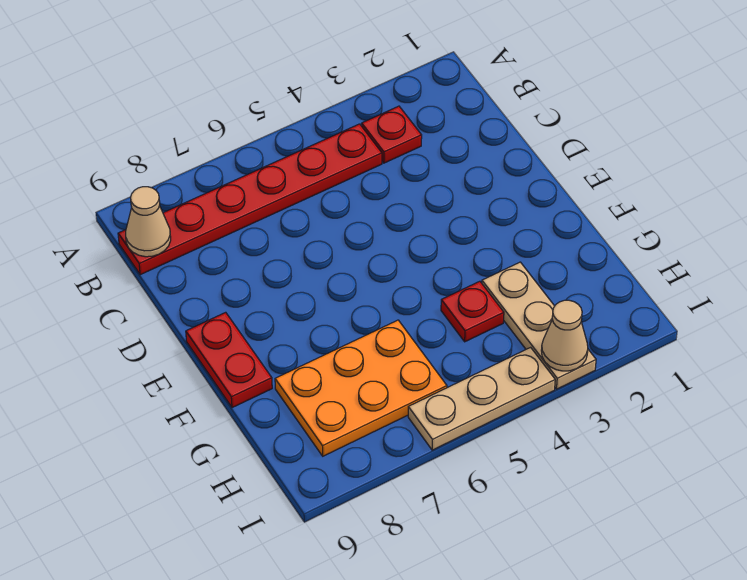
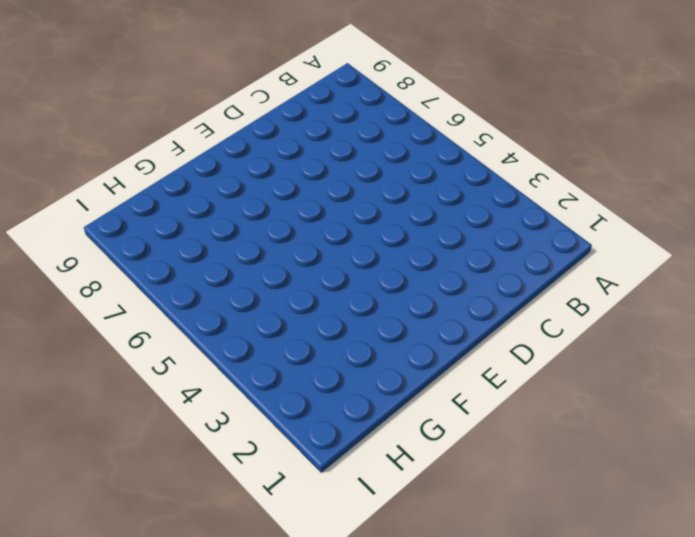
none -> red 1x1 plate [362,106,422,163]
none -> red 1x6 plate [118,124,382,275]

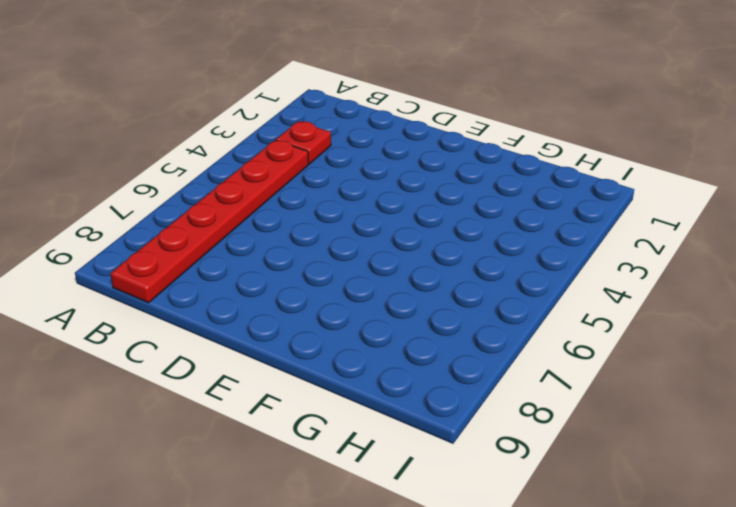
none -> red 1x2 plate [186,312,272,408]
none -> tan 1x3 plate [482,262,596,389]

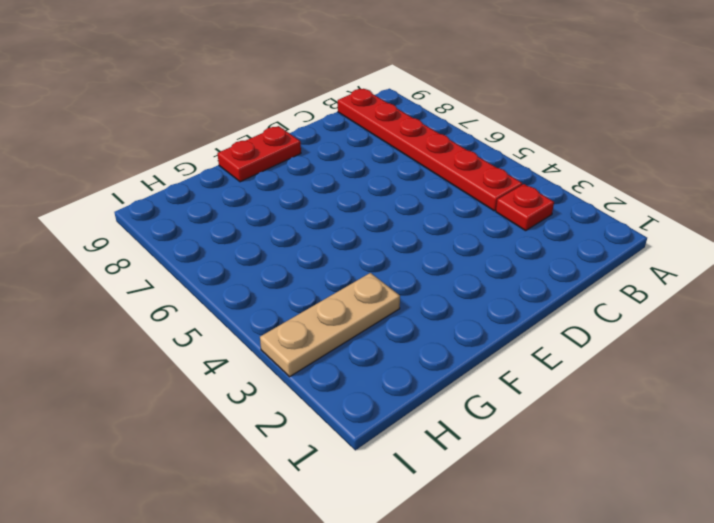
none -> red 1x1 plate [441,281,504,342]
none -> orange 2x3 plate [275,320,447,456]

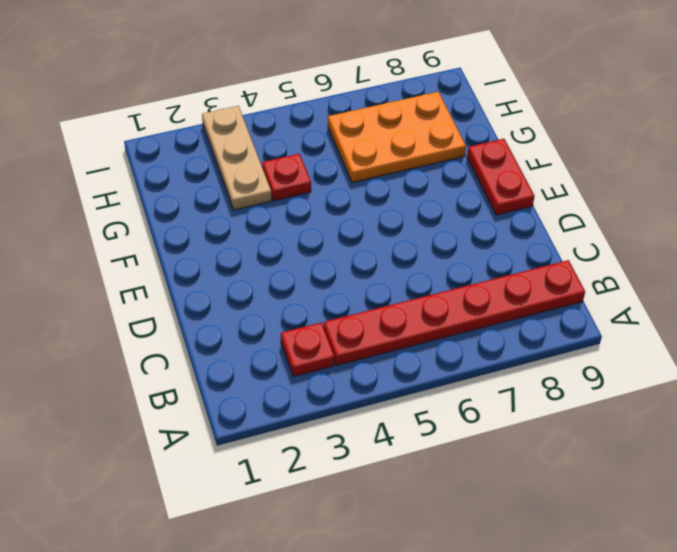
none -> tan 1x3 plate [408,347,555,450]
none -> tan 1x1 cone [126,187,171,257]

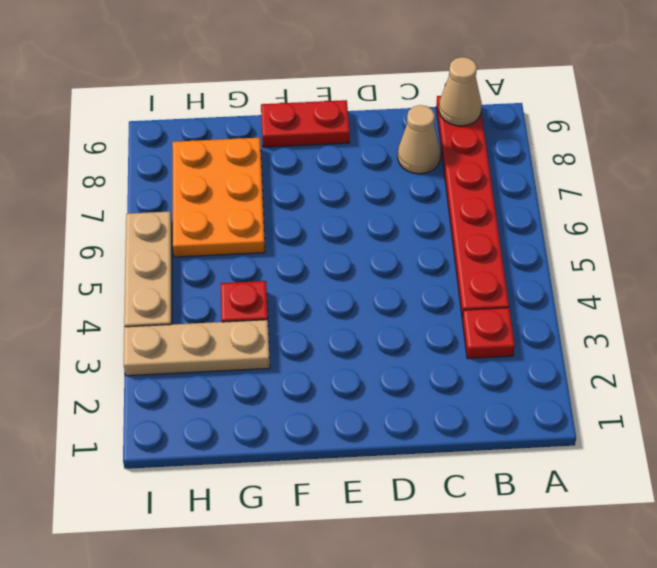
tan 1x1 cone [398,105,441,174] -> tan 1x1 cone moved to [541,300,588,371]

